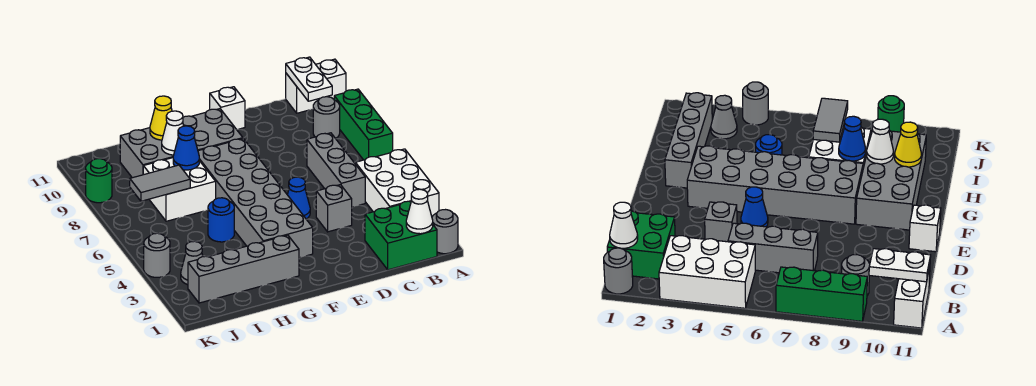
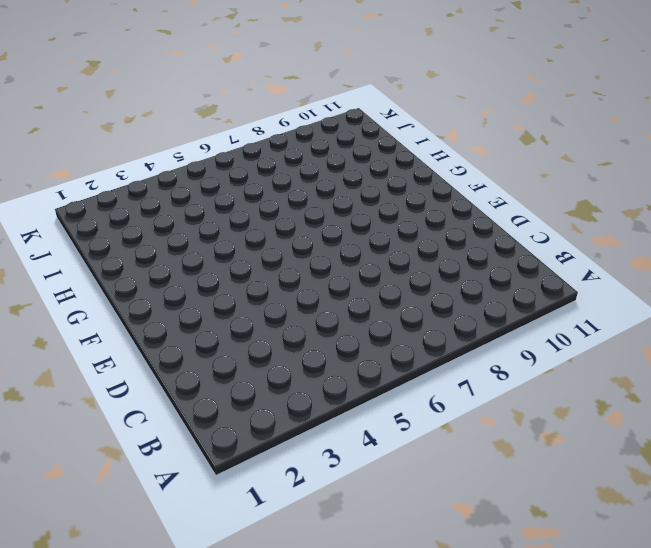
none -> grey 1x1 round brick [432,210,458,254]
none -> white 2x3 brick [355,149,439,216]
none -> green 1x3 brick [334,89,393,160]

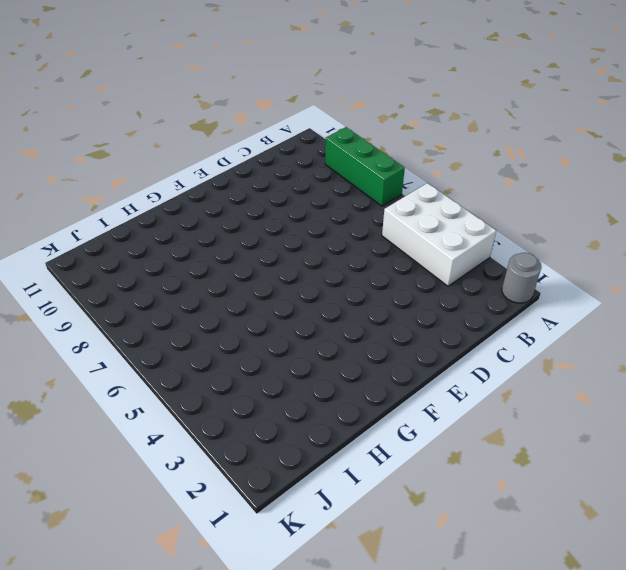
none -> white 1x2 brick [286,59,346,113]
none -> green 2x2 brick [365,201,437,270]
none -> grey 1x1 round brick [313,97,340,138]

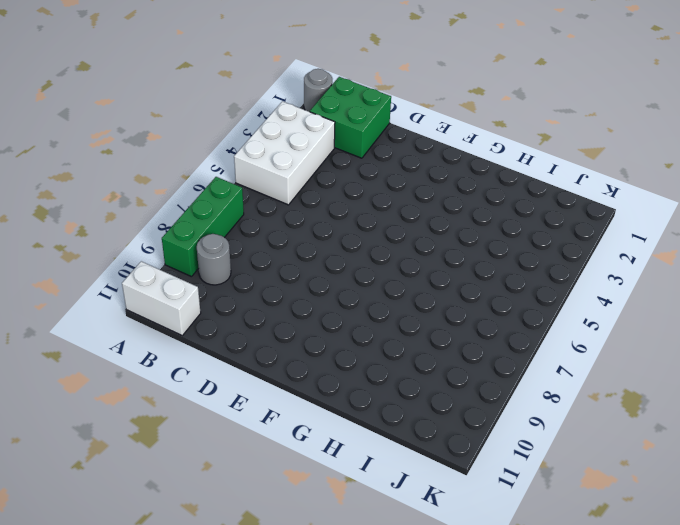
none -> grey 1x3 brick [307,133,365,207]
none -> grey 1x1 brick [316,185,352,232]
none -> blue 1x1 cone [287,177,310,219]

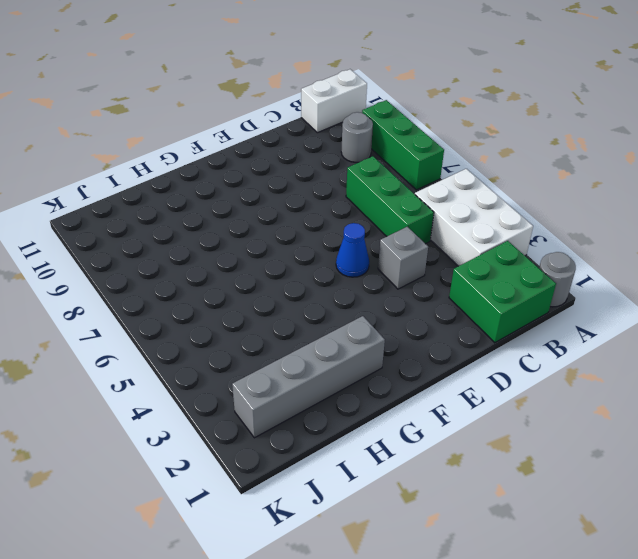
green 1x3 brick [346,156,434,244] -> grey 1x3 brick [307,133,365,207]
none -> white 1x1 brick [210,87,245,129]
none -> grey 2x6 brick [198,138,313,258]
none -> grey 2x4 brick [120,109,243,178]

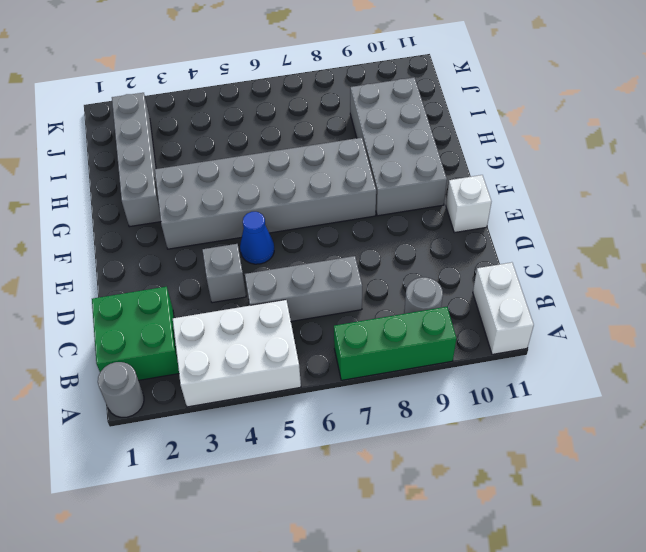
none -> blue 1x1 round brick [208,198,234,242]
none -> white 2x2 brick [143,158,216,221]
none -> grey 1x1 cone [181,241,203,285]

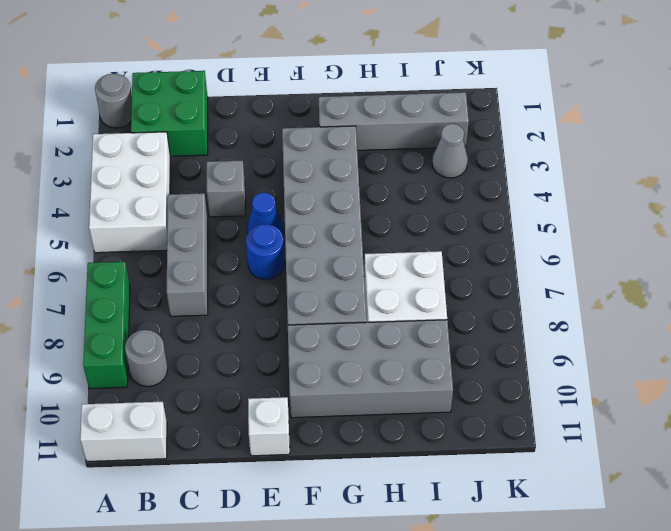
blue 1x1 round brick [246,224,285,280] -> blue 1x1 round brick moved to [208,198,234,242]
none -> grey 1x1 round brick [144,233,170,277]
none -> green 1x1 round brick [86,159,112,203]
none -> white 1x1 cone [406,189,433,234]

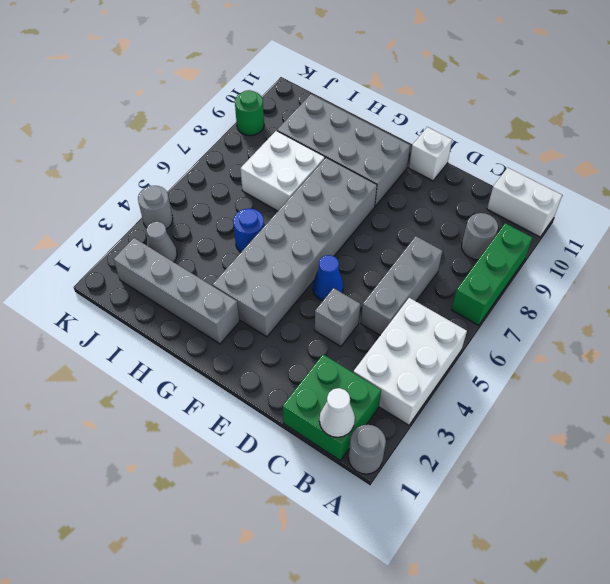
none -> white 1x2 plate [286,57,332,101]
none -> blue 1x1 cone [173,126,199,170]
none -> white 1x1 cone [162,111,184,155]

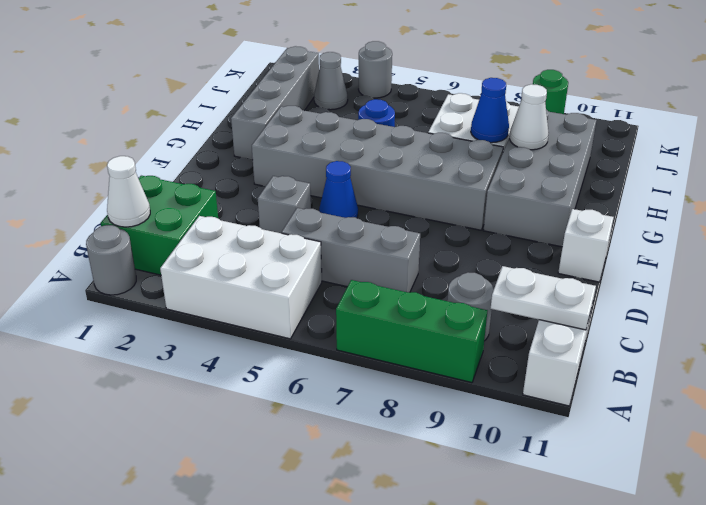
none -> yellow 1x1 cone [150,96,172,140]
none -> grey 1x2 tile [130,165,190,201]

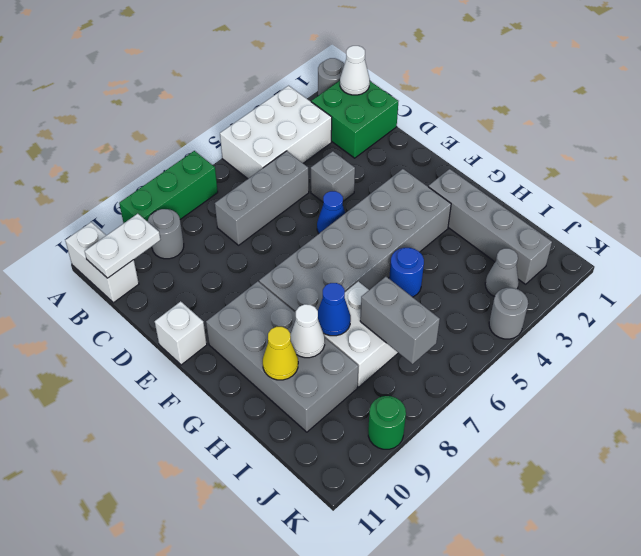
grey 1x2 brick [360,277,440,364] -> grey 1x2 tile [130,165,190,201]

